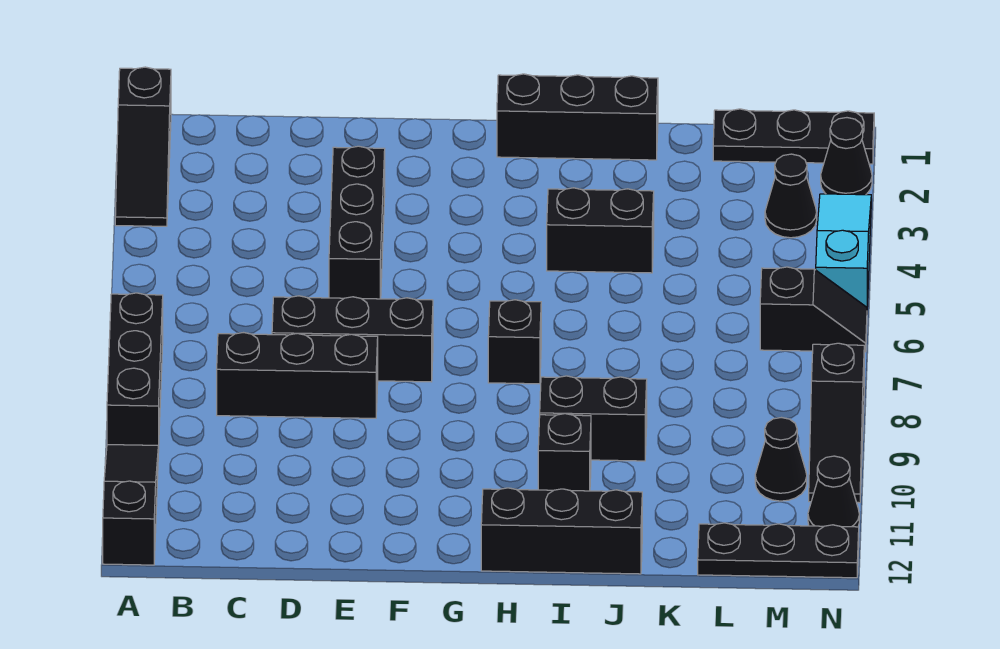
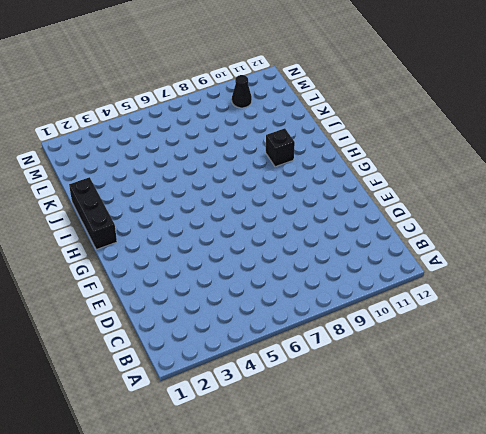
none -> black 1x3 slope [115,67,171,226]
none -> black 1x3 brick [107,293,163,452]
none -> black 1x3 slope [103,445,158,565]

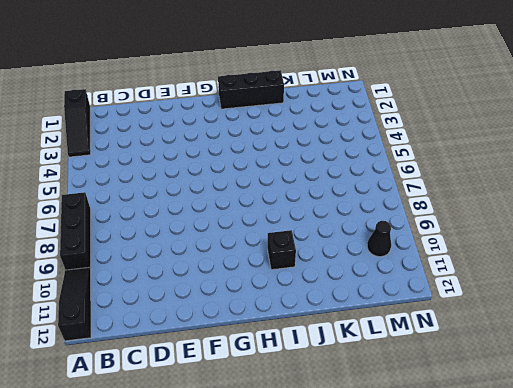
none -> black 1x3 brick [217,333,378,418]
none -> black 1x3 brick [272,296,433,382]
none -> black 1x3 brick [329,146,385,299]

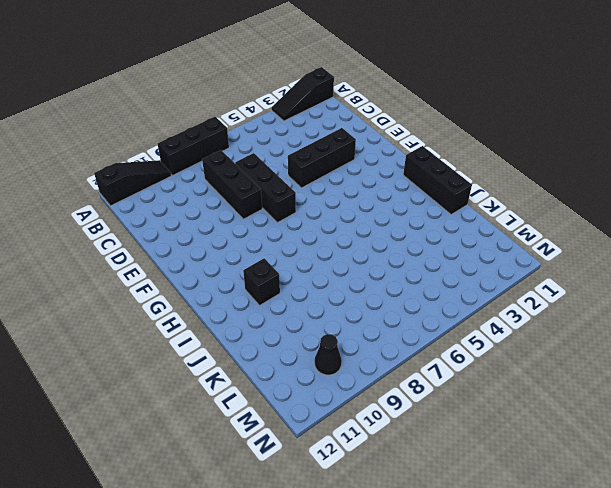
none -> black 1x1 brick [488,300,541,384]
none -> black 1x3 brick [481,488,642,574]
none -> black 1x2 brick [547,188,654,273]

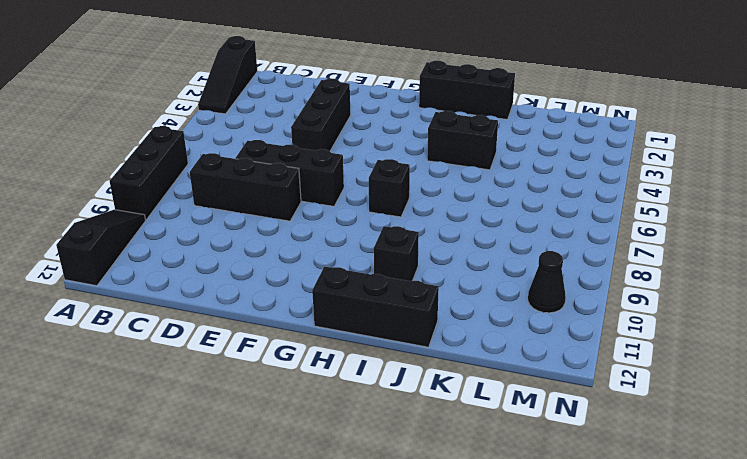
none -> black 1x2 brick [540,376,647,461]
none -> black 1x3 plate [713,109,874,164]
none -> black 1x3 plate [698,523,859,578]

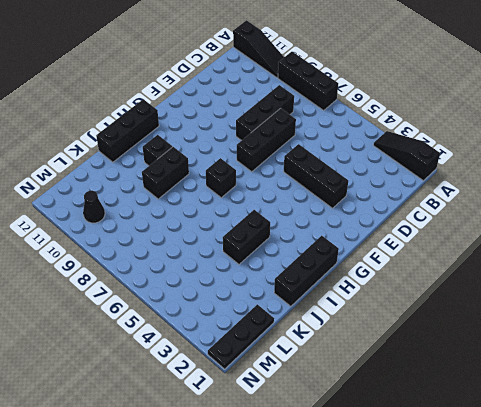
none -> black 1x3 plate [698,523,859,578]
none -> black 1x1 cone [765,154,817,238]
none -> black 1x2 slope [760,267,867,352]

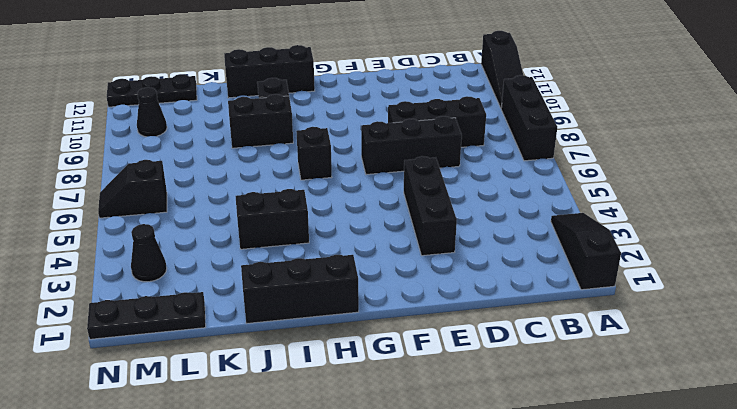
none -> black 1x1 cone [821,118,872,195]
none -> cyan 1x3 slope [816,194,871,307]
none -> black 1x3 slope [809,343,864,503]

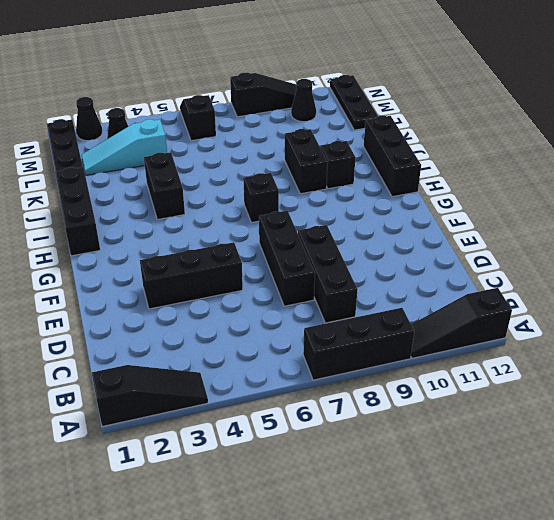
cyan 1x3 slope [81,119,167,175] -> cyan 1x3 slope moved to [816,194,871,307]
none -> black 1x1 cone [808,456,859,527]

